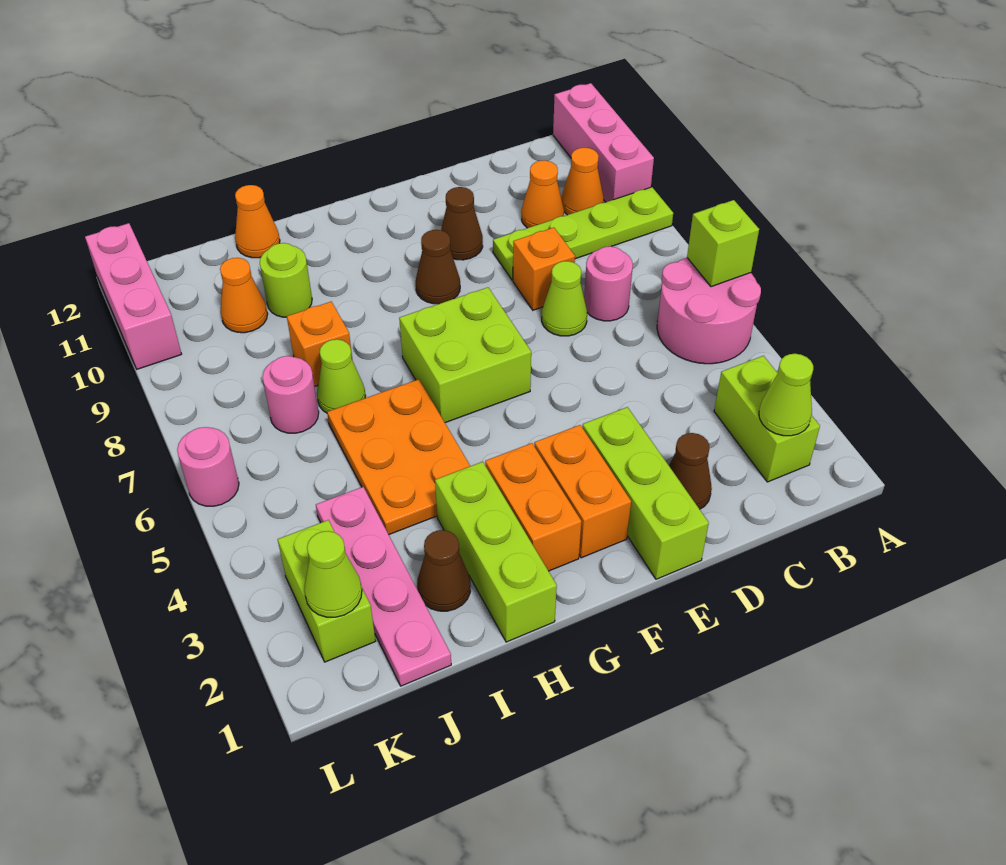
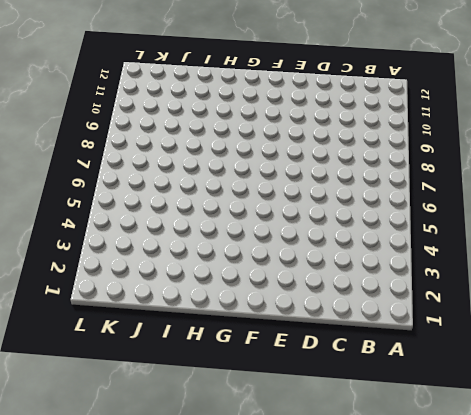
none -> pink 2x2 round brick [657,258,761,364]
none -> lime 1x4 plate [493,187,673,280]
none -> pink 1x3 brick [553,83,654,202]
none -> lime 1x2 brick [714,356,820,482]

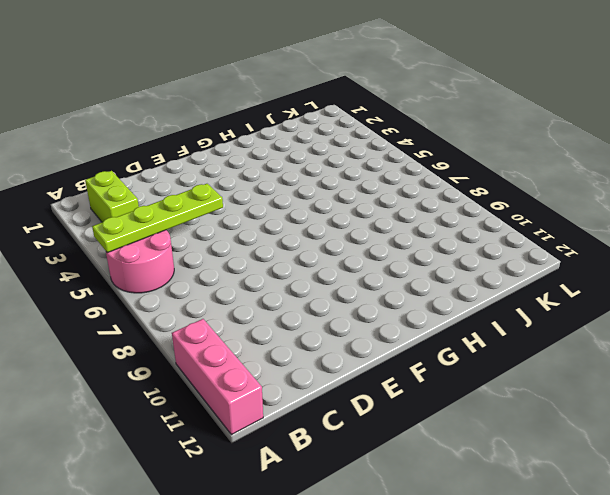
lime 1x4 plate [92,184,223,253] -> lime 1x4 plate moved to [493,187,673,280]
none -> orange 1x1 cone [561,148,604,215]
none -> pink 1x1 round brick [584,246,633,321]
none -> orange 1x1 cone [522,160,564,228]
none -> brown 1x1 cone [669,433,712,509]

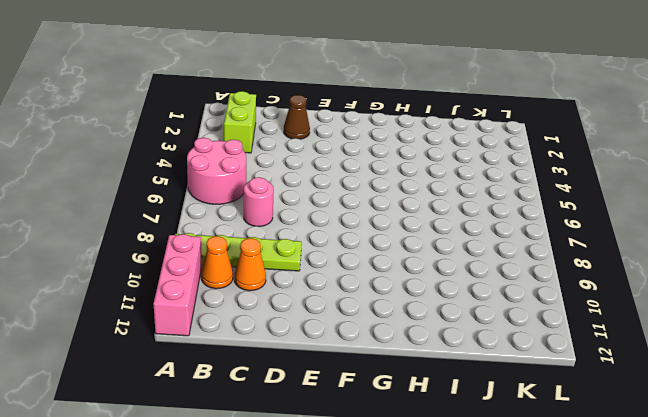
none -> lime 1x1 cone [542,261,587,336]
none -> orange 1x1 brick [513,228,575,310]
none -> lime 1x3 brick [582,407,709,579]
none -> brown 1x1 cone [441,187,483,260]

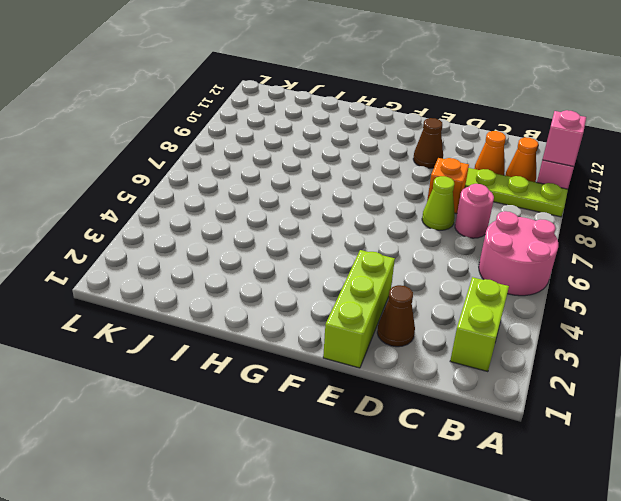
pink 1x1 brick [542,110,586,167] -> none
none -> orange 1x2 brick [534,425,631,558]
none -> lime 2x2 brick [399,287,531,423]
none -> brown 1x1 cone [416,230,460,304]
none -> orange 1x2 brick [485,443,581,571]

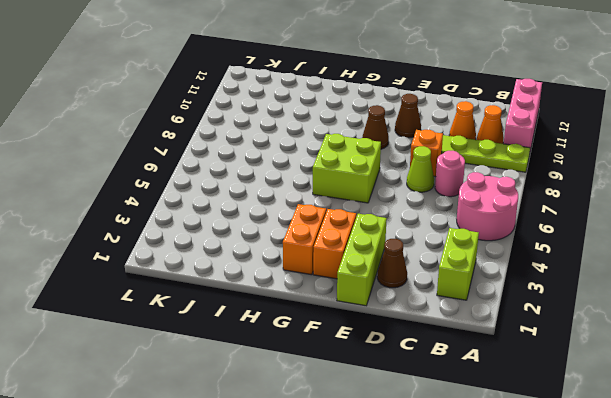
none -> lime 1x3 brick [435,462,557,642]
none -> orange 2x3 plate [327,379,470,535]
none -> brown 1x1 cone [417,530,470,611]
none -> lime 1x1 cone [317,339,366,413]

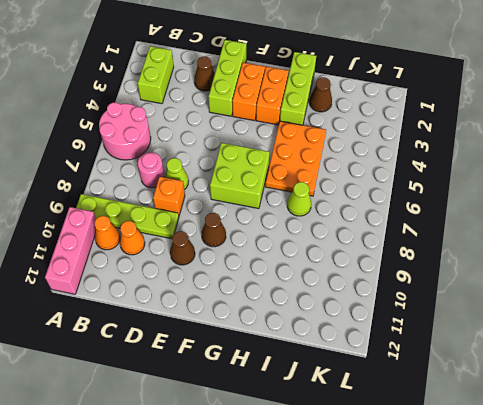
none -> orange 1x1 brick [287,302,353,386]
none -> lime 1x1 round brick [260,243,312,317]
none -> orange 1x1 cone [235,185,280,258]
none -> pink 1x4 plate [316,487,451,686]

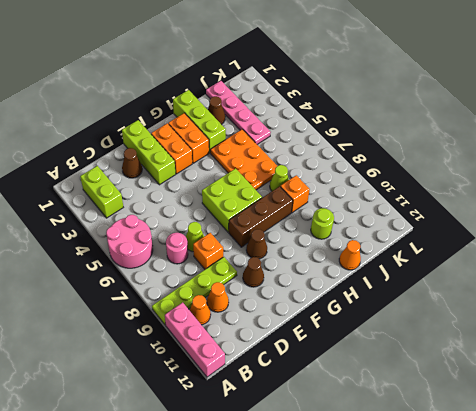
brown 1x3 brick [229,186,293,247] -> none
none -> pink 1x1 round brick [262,356,319,433]
none -> orange 1x1 cone [220,258,268,333]
none -> lime 1x2 brick [278,520,376,662]
none -> pink 1x1 round brick [177,427,239,506]

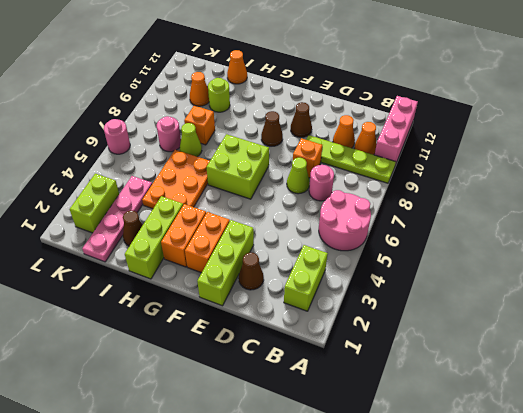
none -> pink 1x3 brick [85,223,181,369]
none -> lime 1x1 brick [687,200,759,287]
none -> lime 1x1 cone [759,354,813,436]
none -> lime 1x1 cone [304,531,362,617]

